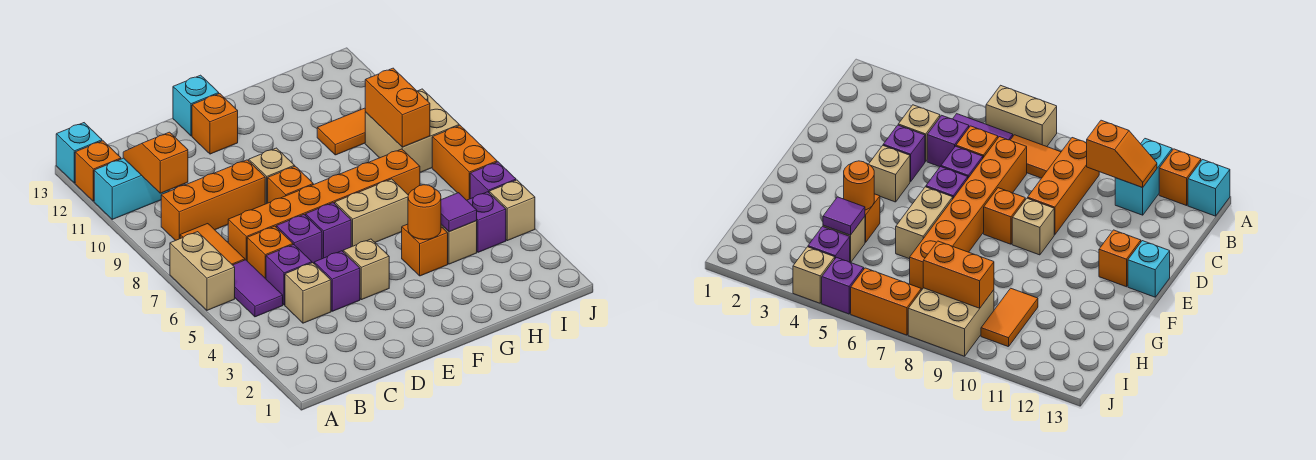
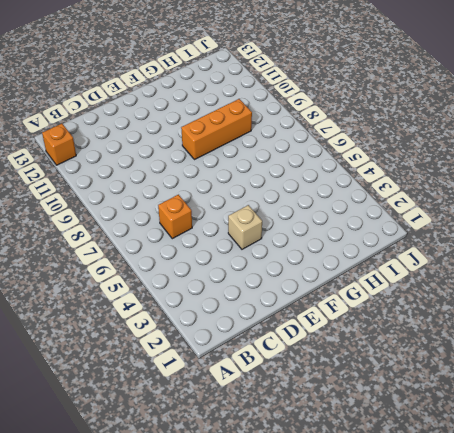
orange 1x3 brick [181,99,252,160] -> orange 1x3 brick moved to [161,160,265,241]
none -> tan 1x2 brick [170,232,235,310]
none -> cyan 1x2 brick [94,158,169,219]
none -> cyan 1x1 brick [56,123,102,183]
none -> purple 1x2 tile [233,260,283,317]

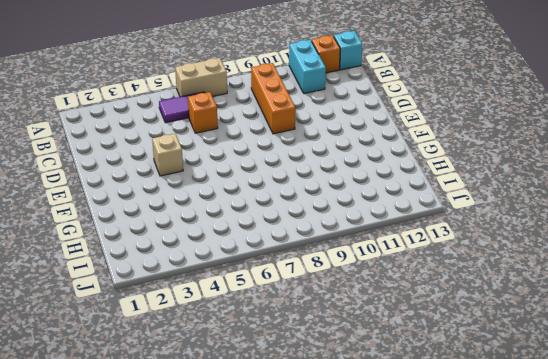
none -> orange 1x2 tile [180,224,245,265]
none -> tan 1x1 brick [285,263,331,323]
none -> purple 1x1 brick [266,245,312,305]
none -> orange 1x6 brick [228,149,420,260]

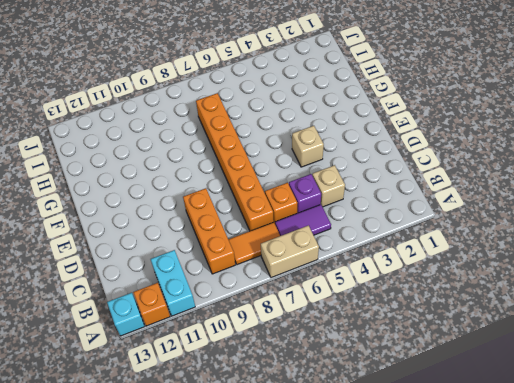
none -> purple 1x1 brick [314,251,360,311]
none -> purple 1x1 brick [276,215,322,263]
none -> purple 1x1 brick [306,203,351,259]
none -> orange 1x1 brick [268,166,313,203]

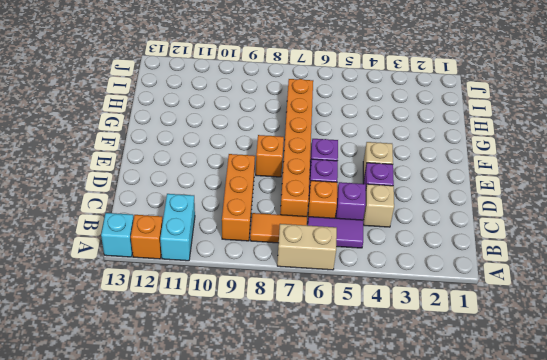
none -> tan 1x1 brick [249,148,295,204]
none -> orange 1x1 brick [192,94,238,154]
none -> cyan 1x1 brick [173,75,219,136]
none -> tan 1x2 brick [335,179,408,247]

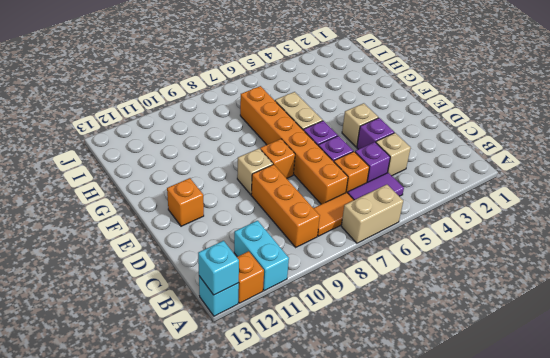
cyan 1x1 brick [198,241,239,295] -> cyan 1x1 brick moved to [173,75,219,136]
none -> orange 1x1 brick [402,224,448,276]
none -> tan 1x1 brick [441,221,477,264]
none -> orange 1x2 tile [317,108,365,155]
none -> purple 1x1 brick [467,192,506,252]

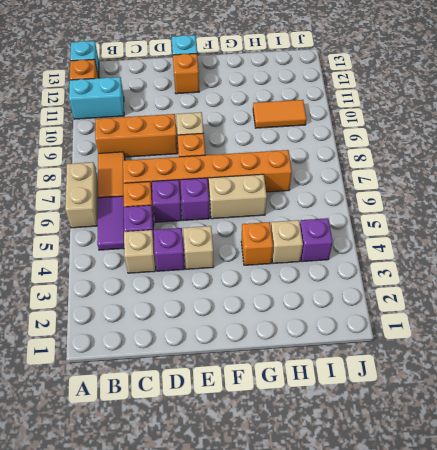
none -> tan 2x2 brick [365,89,459,173]
none -> tan 1x1 brick [489,180,535,241]
none -> purple 1x1 brick [470,162,516,199]
none -> orange 1x2 brick [432,125,497,200]

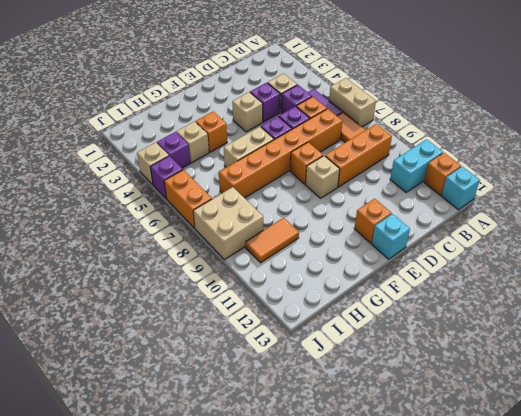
none -> orange 1x2 slope [123,132,188,193]
none -> orange 1x1 round brick [408,185,441,240]
none -> purple 1x1 tile [441,193,477,232]
none -> orange 1x2 brick [365,68,430,147]

